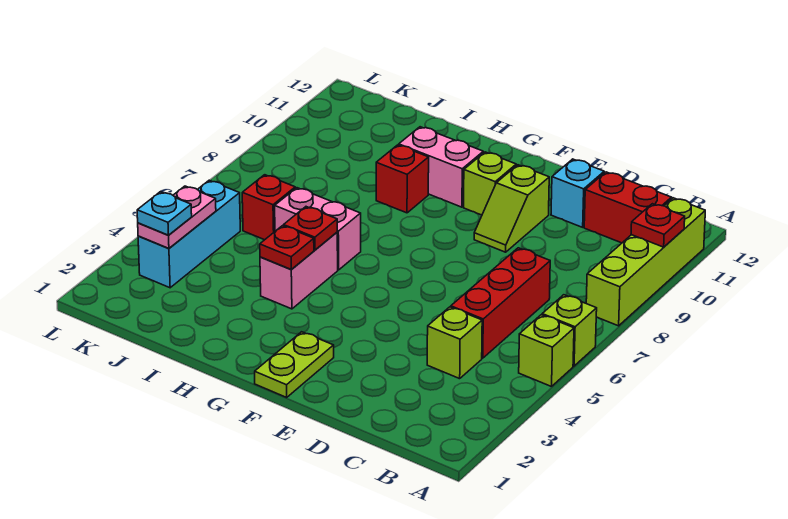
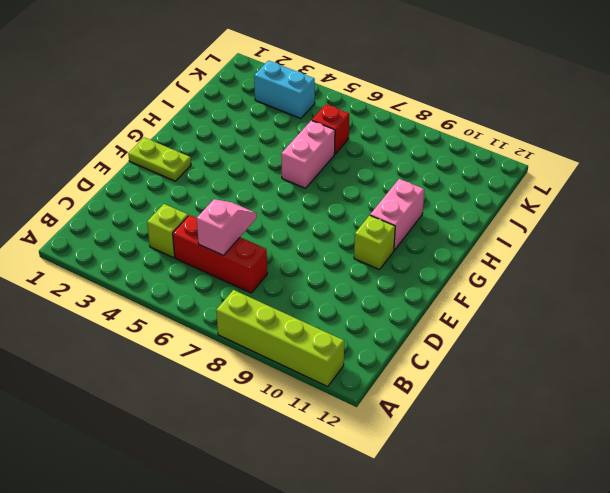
pink 1x2 slope [197,199,257,255] -> none
cyan 1x2 brick [254,61,315,119] -> cyan 1x3 brick [138,180,240,288]
none -> lime 1x1 brick [519,315,574,387]
none -> lime 1x1 brick [542,295,597,366]
none -> red 1x2 brick [584,172,671,243]

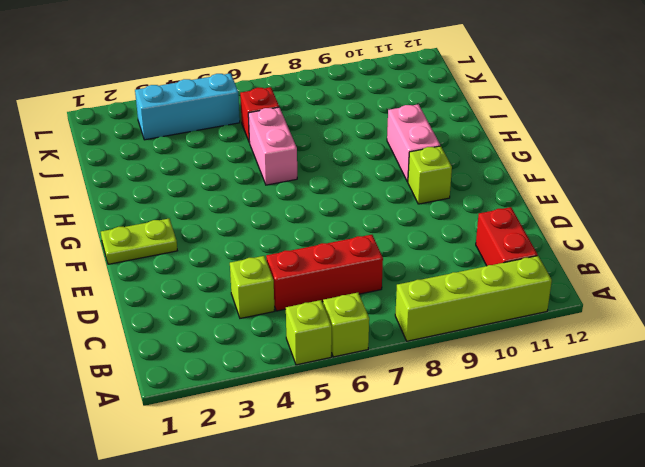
none -> cyan 1x1 brick [551,159,604,227]
none -> lime 1x2 slope [474,165,549,252]
none -> pink 1x2 brick [260,232,338,309]

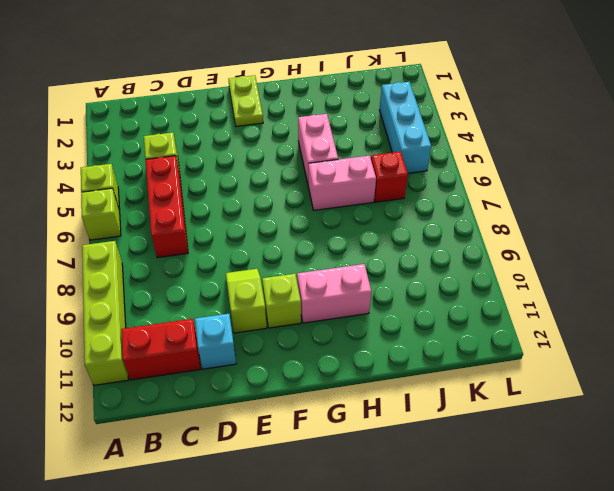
none -> red 1x1 brick [376,145,429,213]
none -> red 1x1 plate [631,204,685,247]
none -> red 1x1 plate [260,226,314,270]

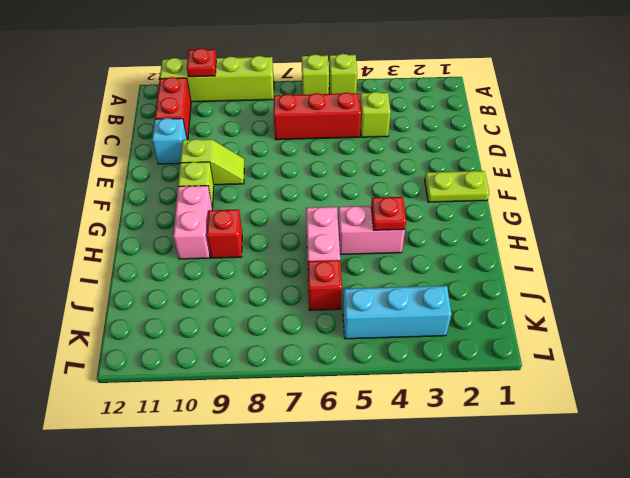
none -> red 1x1 plate [284,207,337,250]
none -> pink 1x2 plate [138,186,216,249]
none -> cyan 1x1 plate [137,192,192,235]

